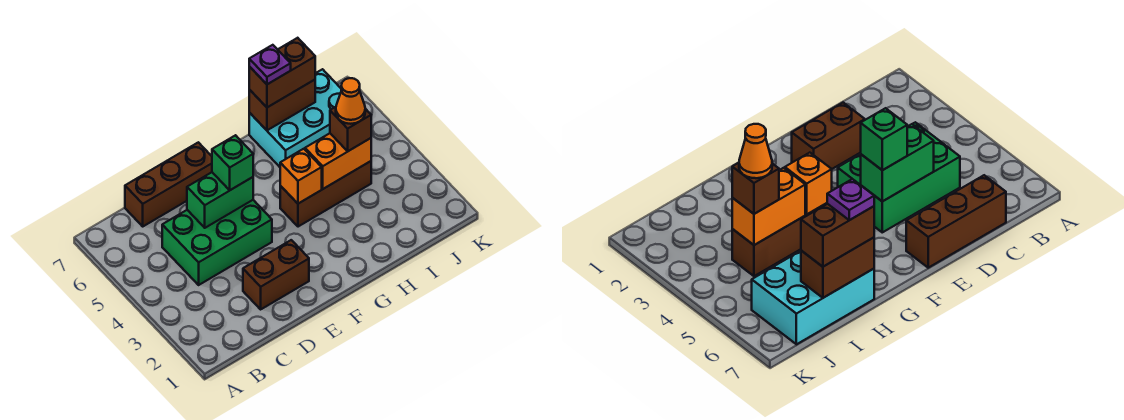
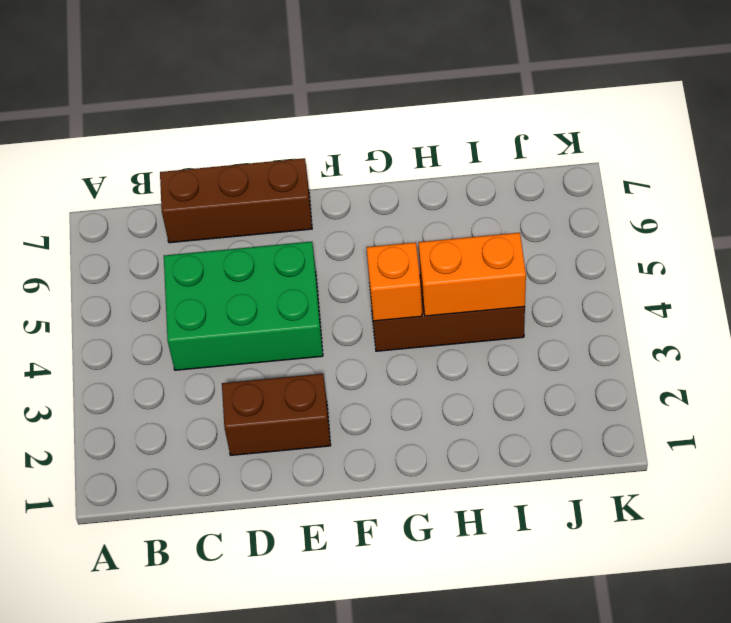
none -> cyan 2x3 brick [249,69,341,167]
none -> green 1x2 brick [187,172,253,228]
none -> brown 1x2 brick [249,80,315,130]

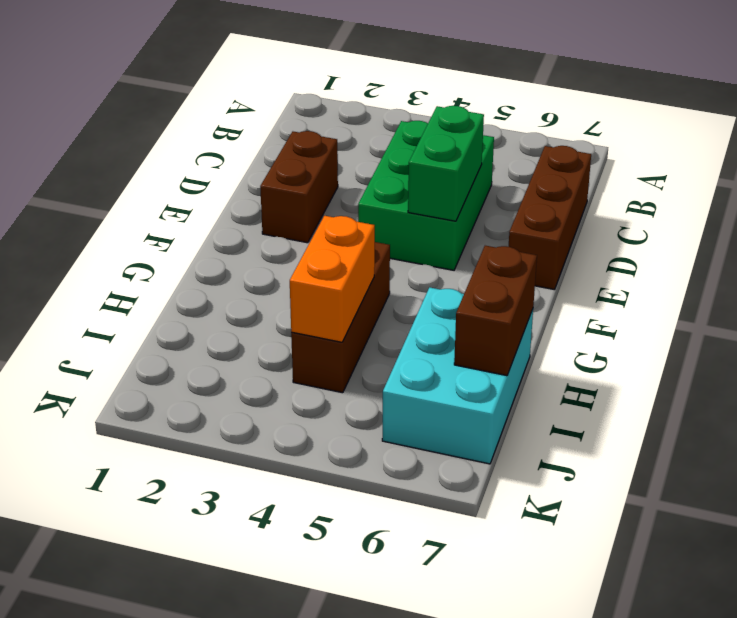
none -> orange 1x1 brick [280,149,322,204]
none -> green 1x1 brick [212,135,253,190]
none -> brown 1x2 brick [249,38,315,107]

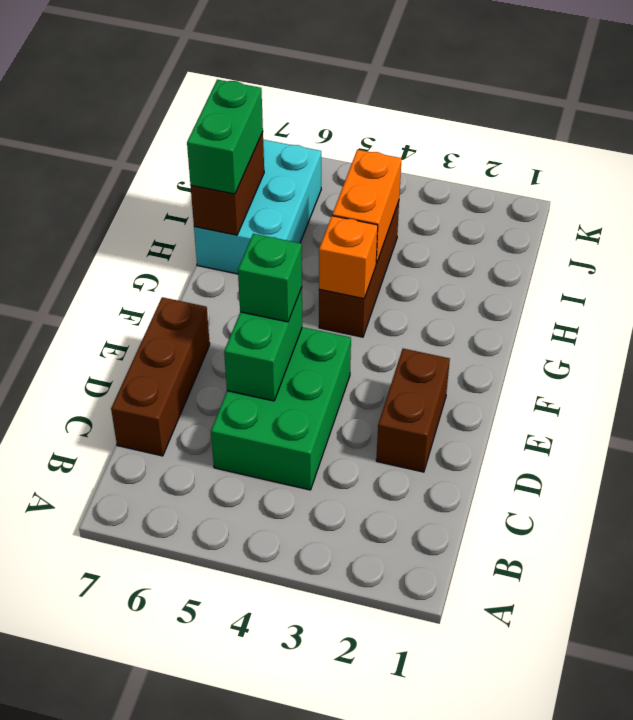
green 1x2 brick [187,80,263,194] -> brown 1x2 brick [249,38,315,107]
none -> brown 1x1 brick [330,107,371,151]
none -> purple 1x1 plate [249,45,291,84]
none -> orange 1x1 cone [336,78,365,124]

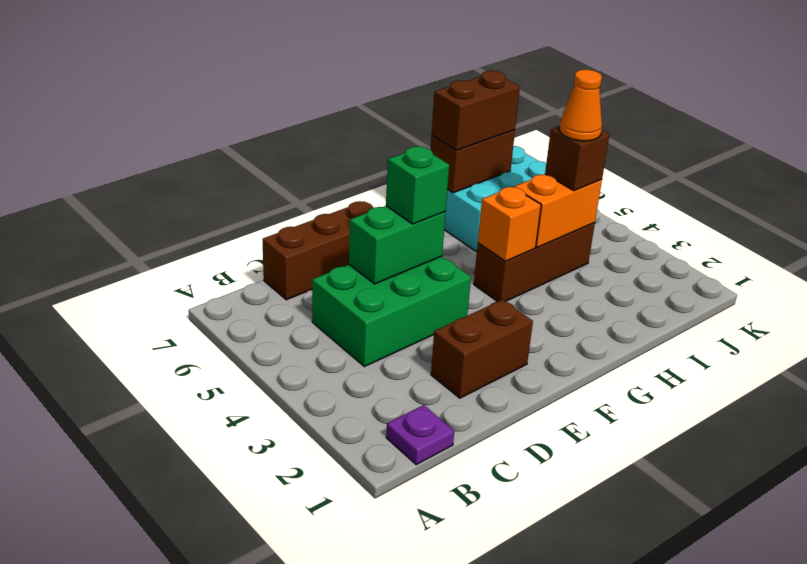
purple 1x1 plate [386,405,454,465] -> purple 1x1 plate moved to [249,45,291,84]

